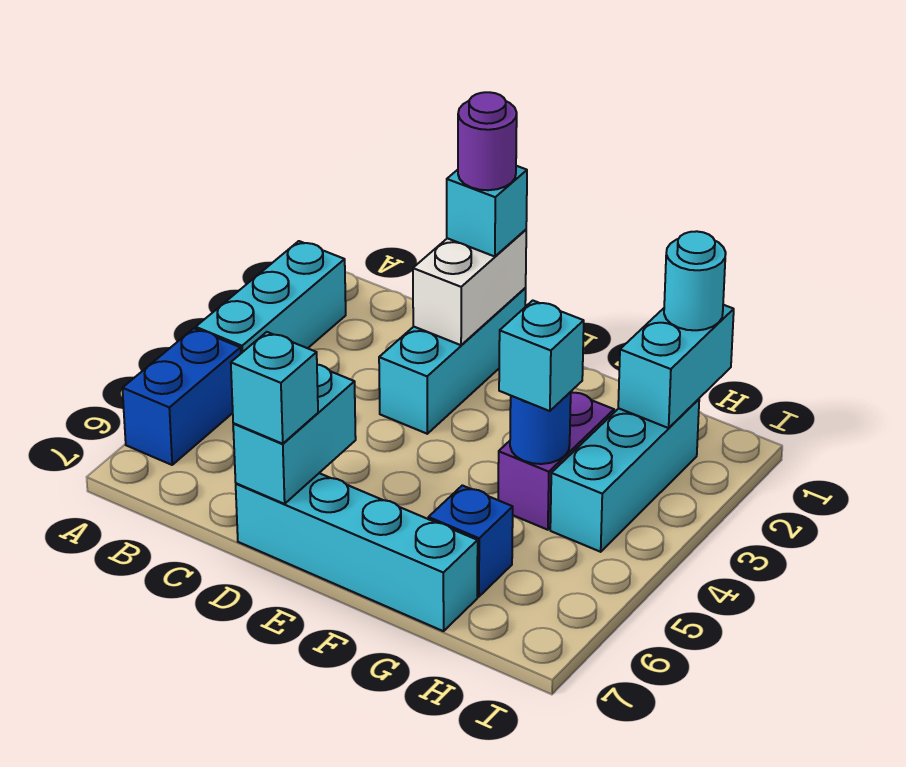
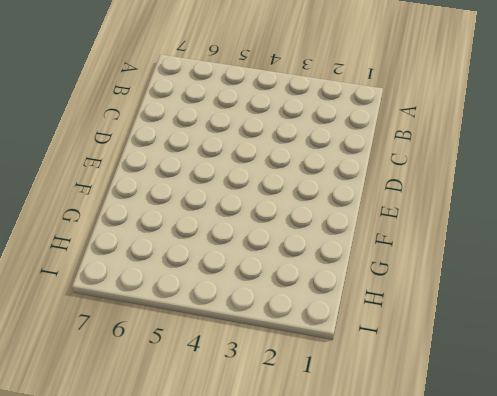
none -> cyan 1x3 brick [196,241,346,353]
none -> blue 1x2 brick [122,328,241,465]
none -> cyan 1x3 brick [379,288,526,434]

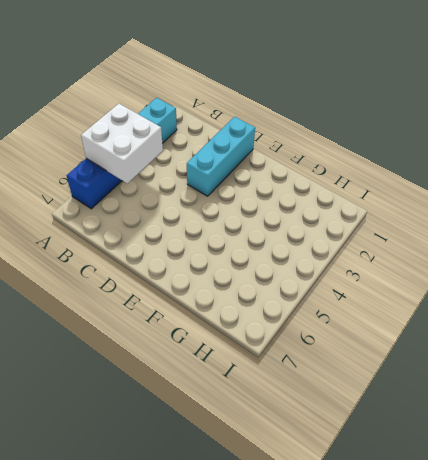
white 2x2 brick [81,104,163,183] -> none
none -> cyan 1x4 brick [236,473,478,631]
none -> purple 1x2 brick [498,392,614,530]
none -> blue 1x1 brick [428,485,513,597]

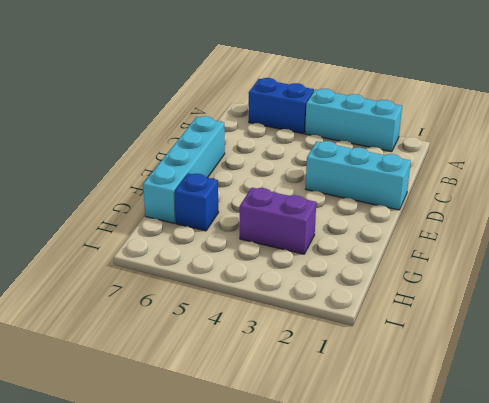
none -> cyan 1x3 brick [550,399,699,552]
none -> white 1x2 brick [413,230,526,345]
none -> cyan 1x2 brick [233,365,356,504]

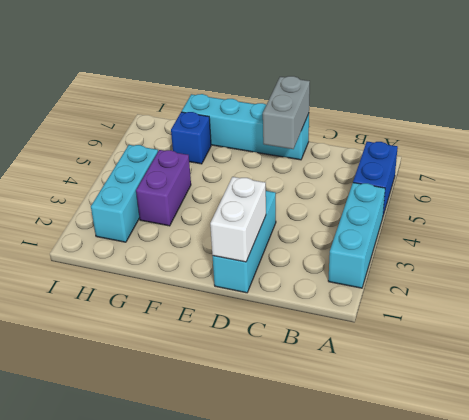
grey 1x2 brick [263,76,310,149] -> cyan 1x2 brick [233,365,356,504]
none -> blue 1x1 round brick [510,392,571,464]
none -> cyan 1x2 brick [618,305,734,428]
none -> cyan 1x1 brick [447,166,527,257]

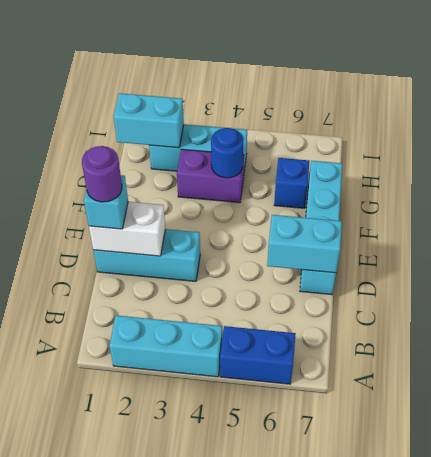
none -> cyan 1x1 brick [231,332,318,444]
none -> cyan 1x1 brick [499,301,584,411]
none -> cyan 1x1 round brick [664,231,726,330]

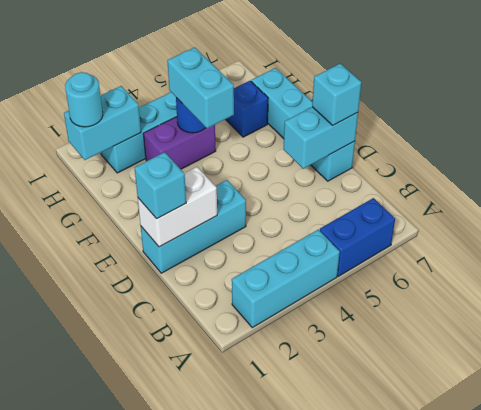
cyan 1x2 brick [167,47,234,128] -> cyan 1x1 brick [499,301,584,411]
none -> purple 1x1 round brick [458,92,517,190]

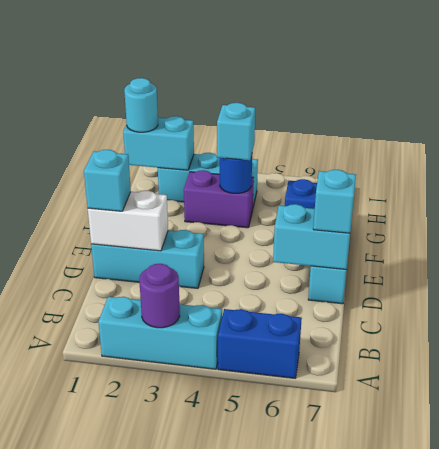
purple 1x1 round brick [139,264,180,328] -> purple 1x1 round brick moved to [458,92,517,190]

